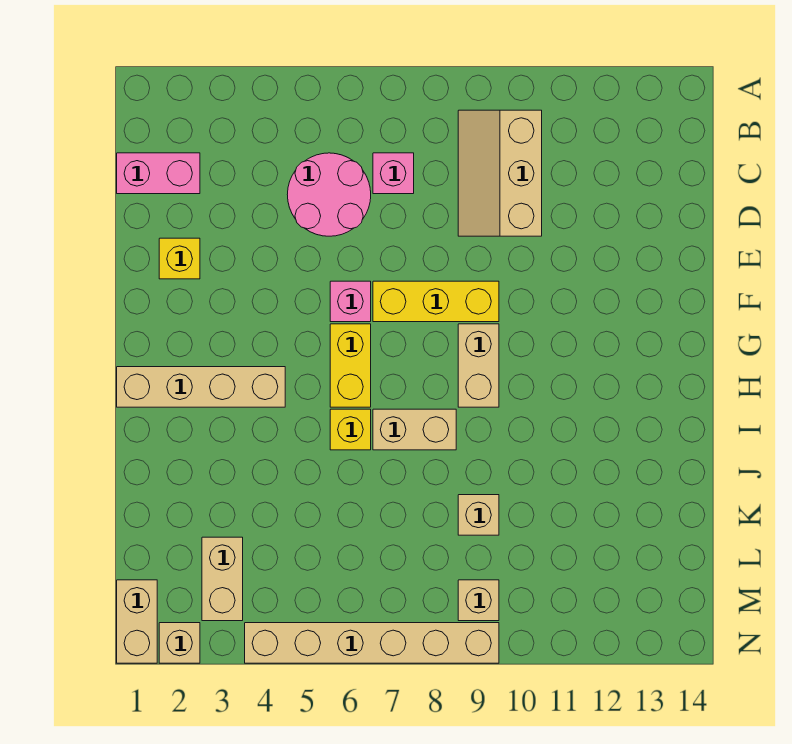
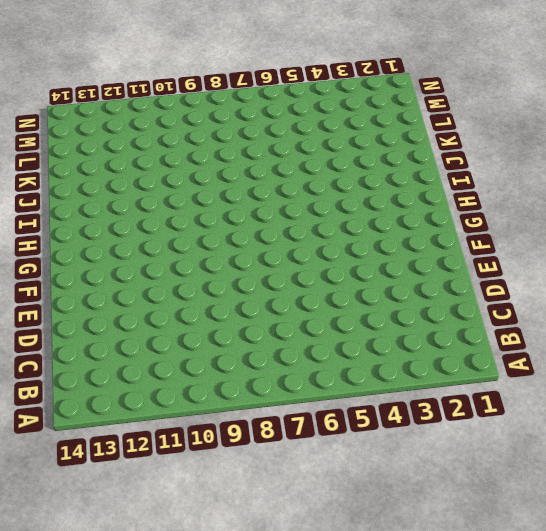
none -> tan 2x3 slope [458,110,542,236]
none -> pink 1x2 brick [117,153,200,194]
none -> pink 2x2 round brick [287,153,371,236]

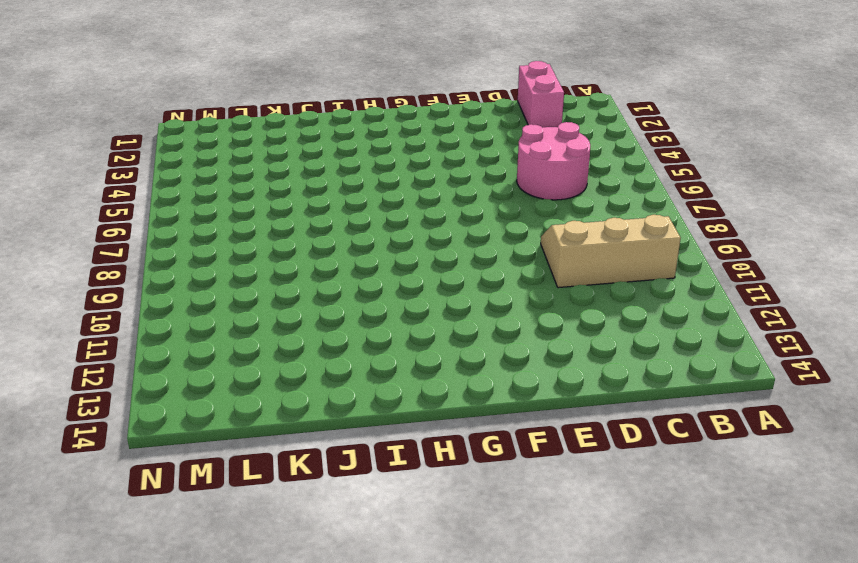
none -> pink 1x1 brick [373,153,414,194]
none -> yellow 1x1 brick [159,238,200,279]
none -> pink 1x1 brick [330,281,371,322]

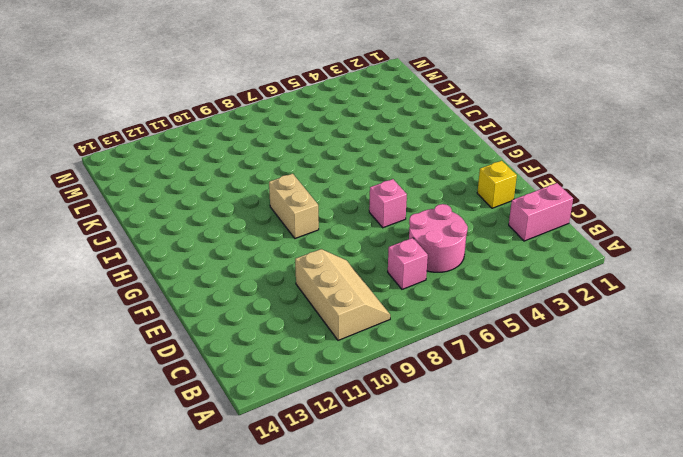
none -> yellow 1x3 brick [373,281,499,322]
none -> yellow 1x2 brick [330,324,371,407]
none -> tan 1x4 brick [117,367,285,407]

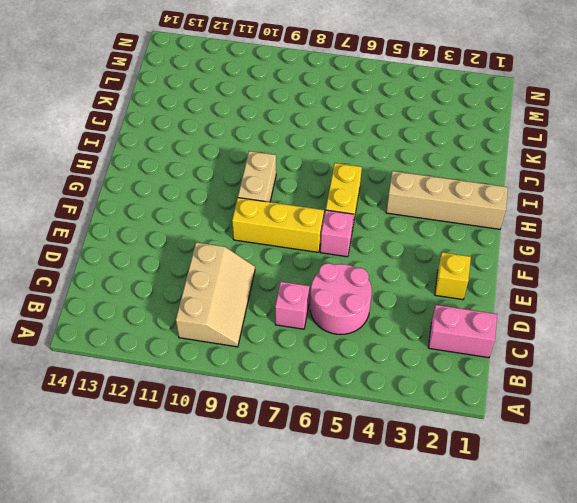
none -> yellow 1x1 brick [330,409,371,450]
none -> tan 1x2 brick [373,409,456,450]
none -> tan 1x1 brick [458,495,499,535]

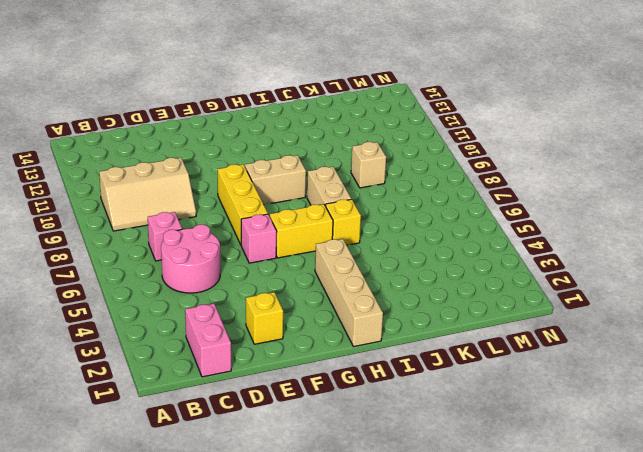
none -> tan 1x2 brick [202,537,243,621]
none -> tan 1x2 brick [117,580,157,663]
none -> tan 1x1 brick [458,580,499,621]

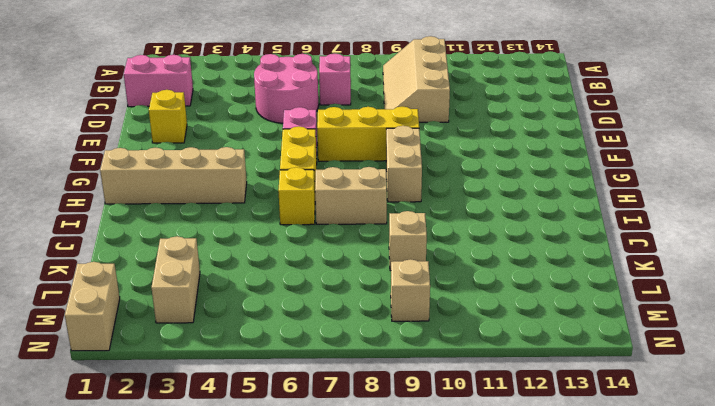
none -> tan 1x1 brick [159,623,200,663]
none -> tan 1x6 brick [245,623,499,663]

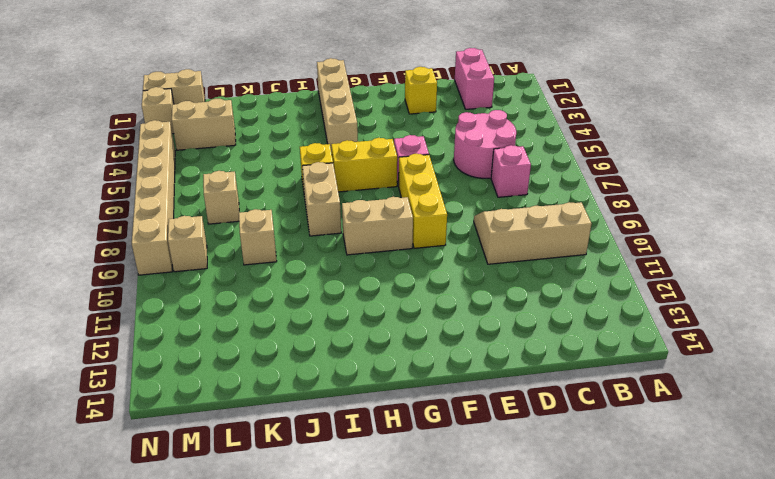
tan 1x1 brick [203,171,239,224] -> none

